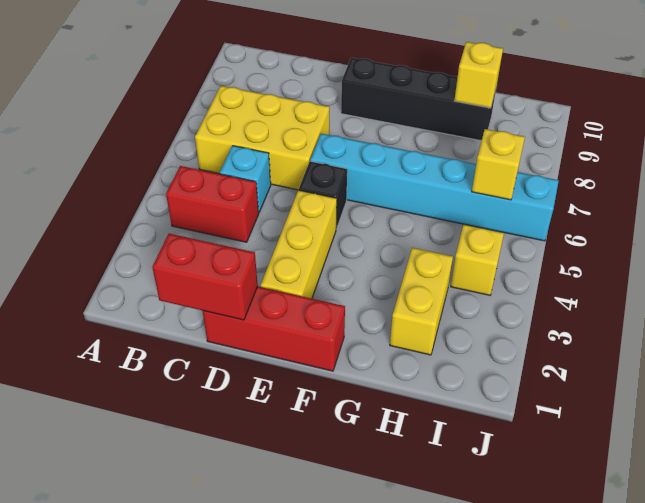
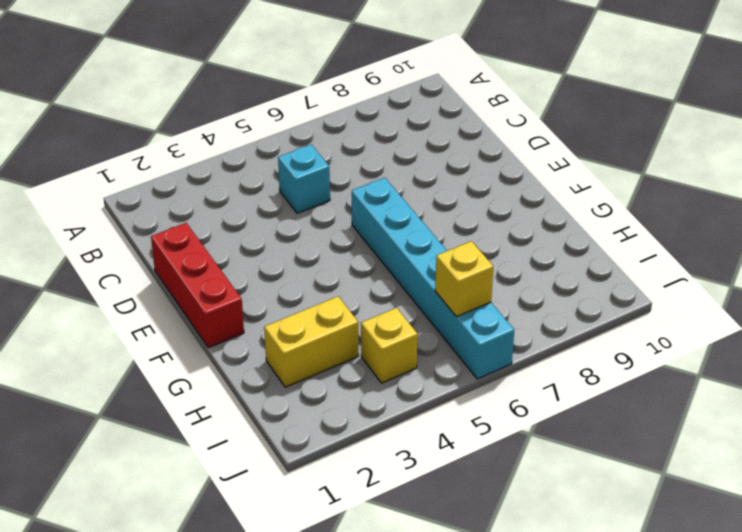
none -> red 1x2 brick [166,166,259,242]
none -> yellow 2x3 brick [195,86,329,190]
none -> yellow 1x3 brick [260,190,337,299]

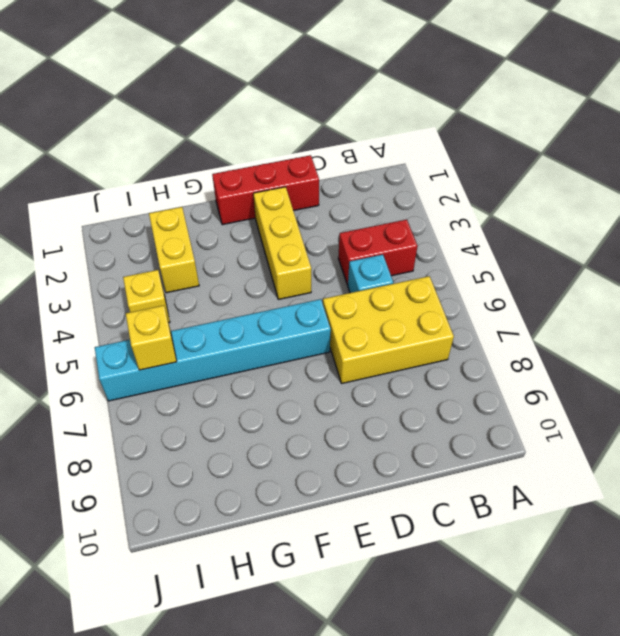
none -> black 1x1 brick [299,161,347,229]
none -> black 1x4 brick [341,58,496,141]
none -> red 1x2 brick [152,234,258,320]

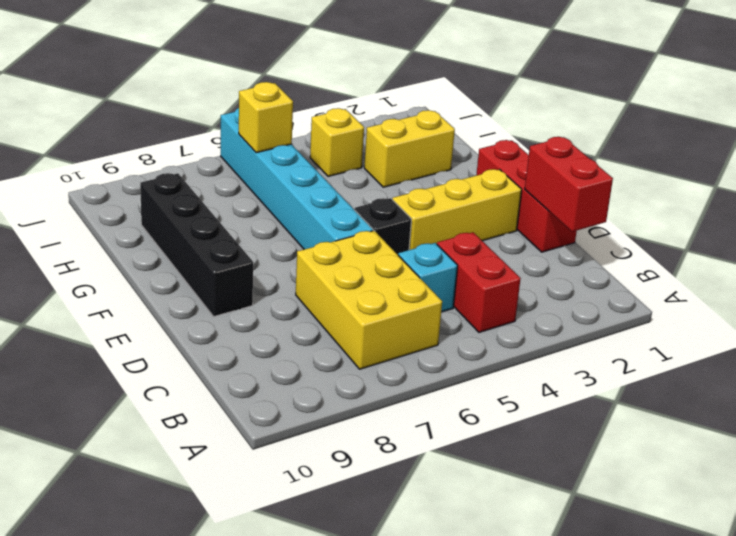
none -> yellow 1x1 brick [454,42,503,108]

